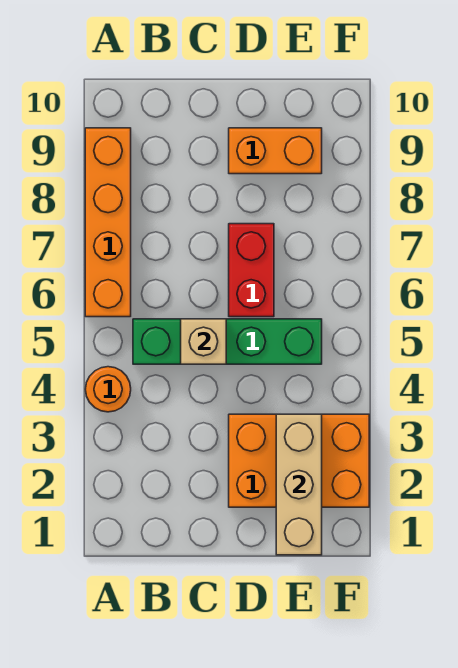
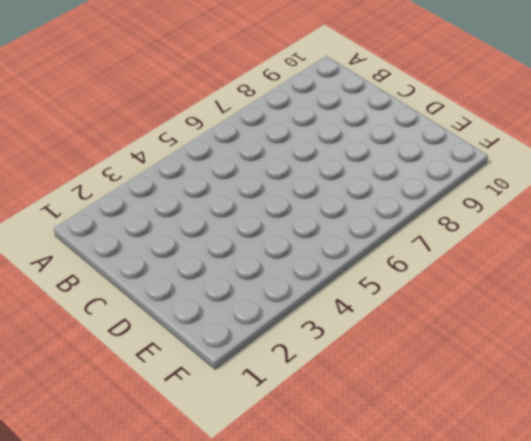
none -> orange 1x1 round brick [85,367,131,412]
none -> orange 1x4 brick [85,128,131,317]

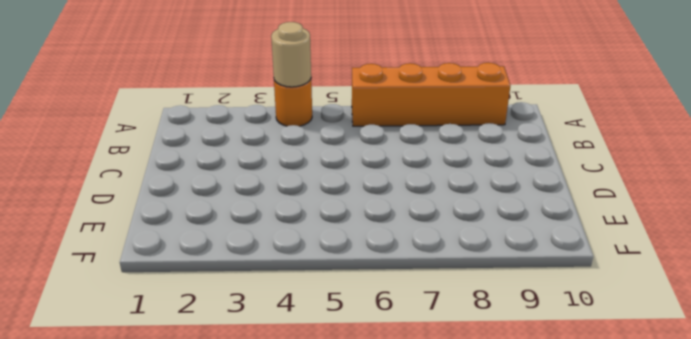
tan 1x1 round brick [271,22,311,87] -> none
none -> green 1x4 brick [133,319,322,364]
none -> orange 2x3 brick [229,414,369,507]

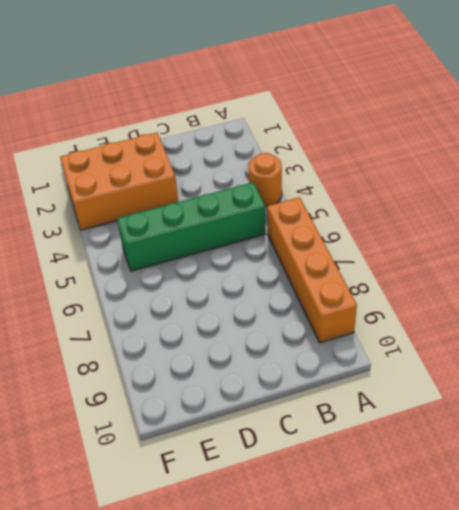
none -> red 1x2 brick [229,224,274,317]
none -> orange 1x2 brick [229,128,322,174]

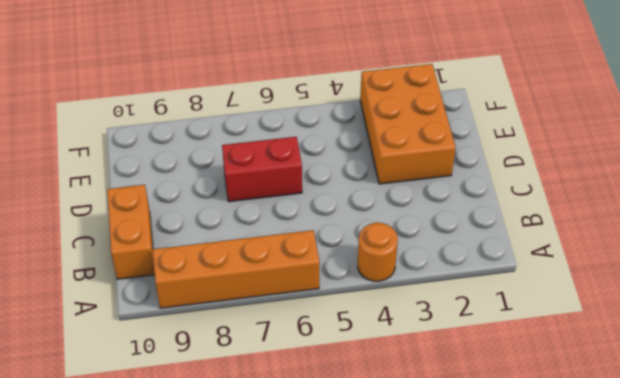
orange 1x2 brick [107,185,155,279] -> orange 1x2 brick moved to [229,128,322,174]
none -> green 1x4 brick [133,319,322,364]
none -> tan 1x1 brick [181,319,226,364]

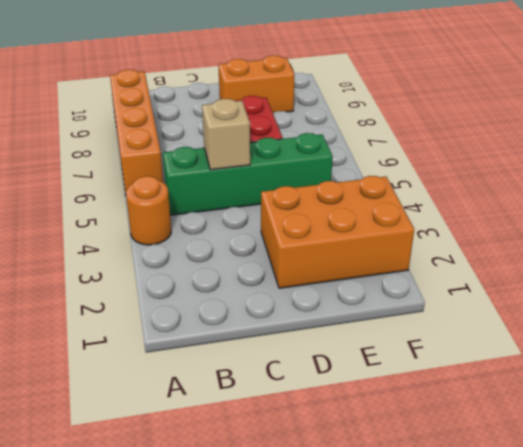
none -> tan 1x3 brick [276,414,322,555]

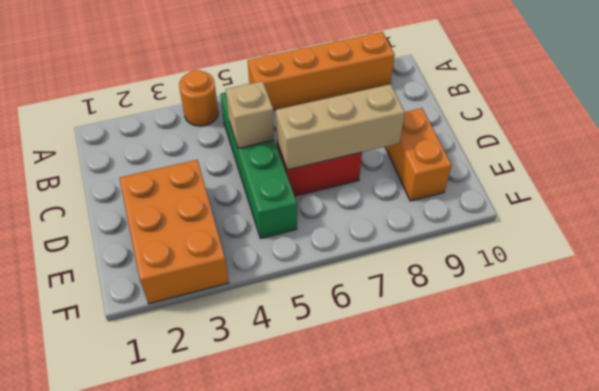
tan 1x3 brick [276,84,405,170] -> tan 1x3 brick moved to [276,414,322,555]

